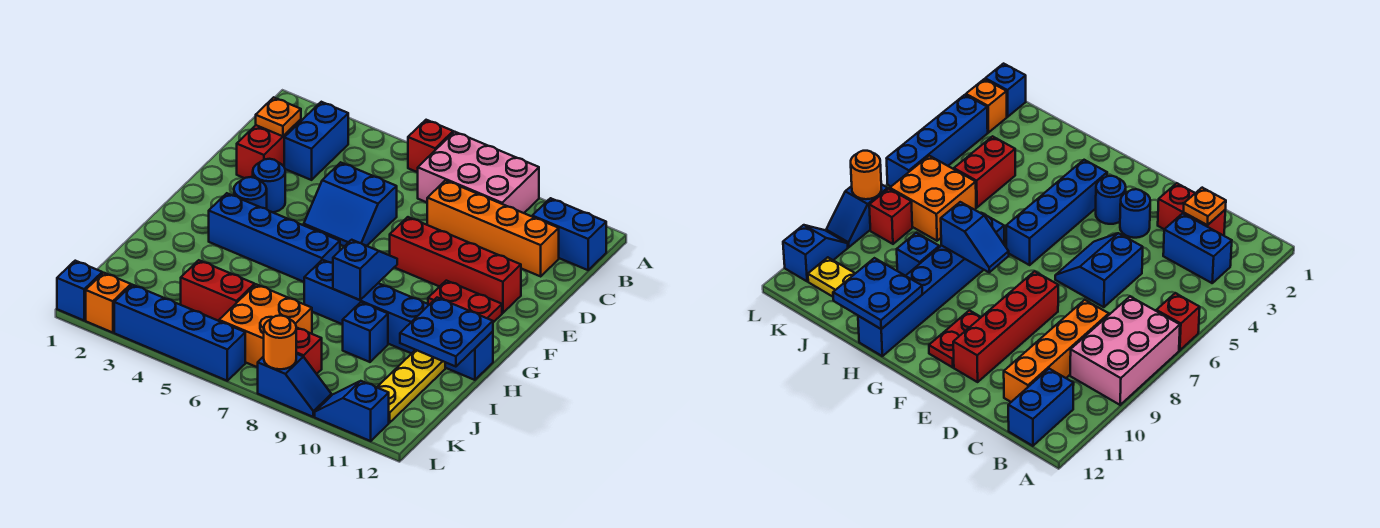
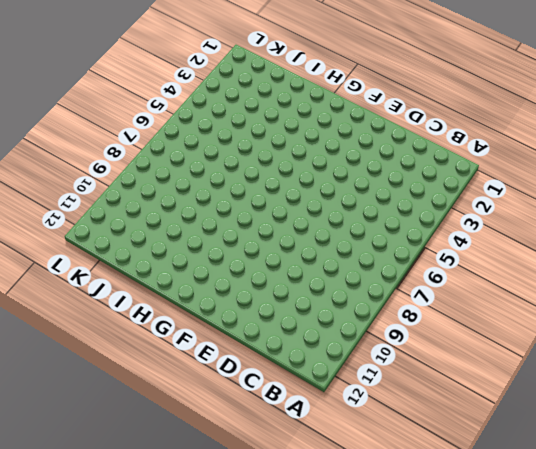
none -> red 1x1 brick [408,120,453,172]
none -> pink 2x3 brick [418,132,539,213]
none -> blue 1x2 brick [284,102,348,180]

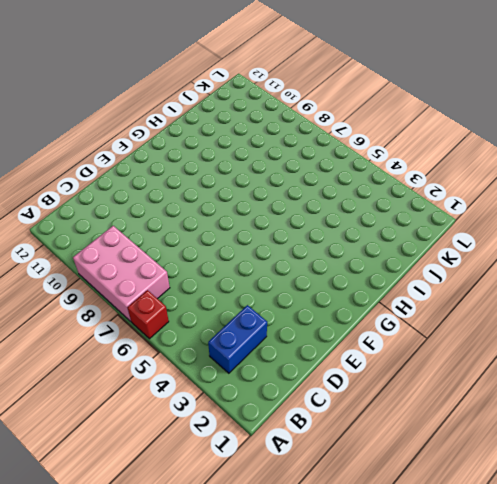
none -> blue 1x2 brick [532,198,607,270]
none -> red 1x2 brick [237,119,301,178]
none -> orange 1x4 brick [427,180,559,276]

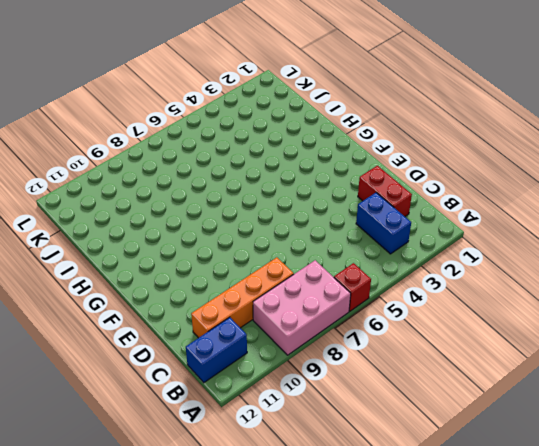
none -> blue 2x2 slope [304,162,397,246]
none -> blue 1x1 round brick [253,159,285,212]
none -> red 1x4 brick [390,217,521,313]

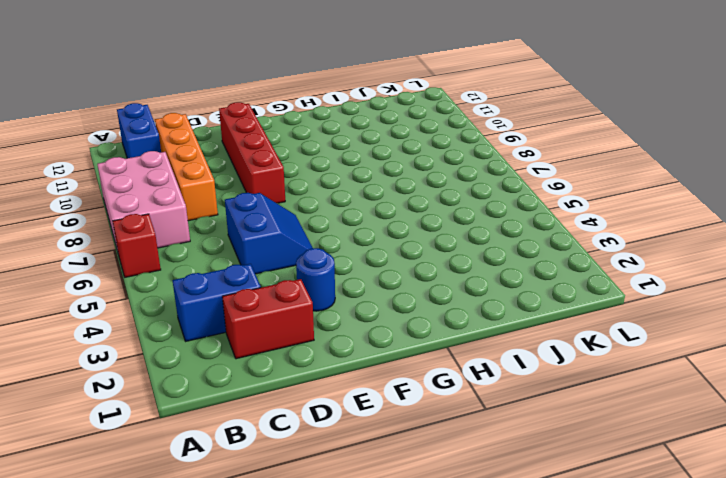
none -> blue 1x1 round brick [234,177,267,209]
none -> red 1x2 plate [428,281,502,322]
none -> blue 1x4 brick [209,193,340,282]

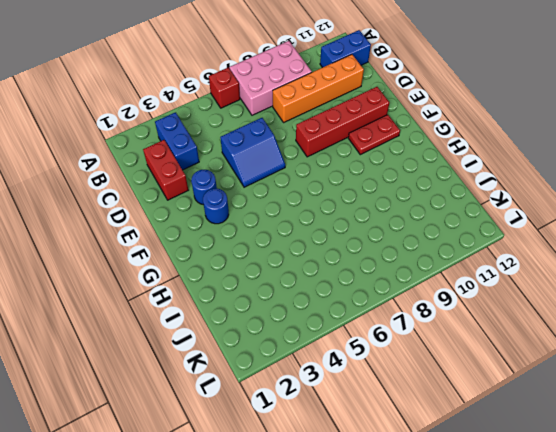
none -> blue 1x4 brick [209,193,340,282]
none -> blue 1x6 brick [304,260,493,380]
none -> blue 1x1 brick [343,302,388,362]

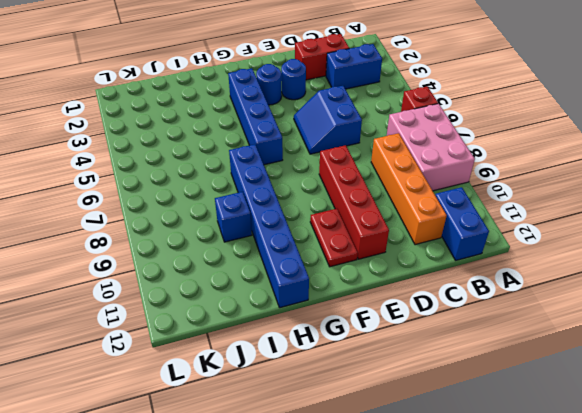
none -> yellow 1x3 plate [377,350,445,423]
none -> red 1x2 brick [181,260,255,321]
none -> orange 2x2 brick [219,284,312,367]

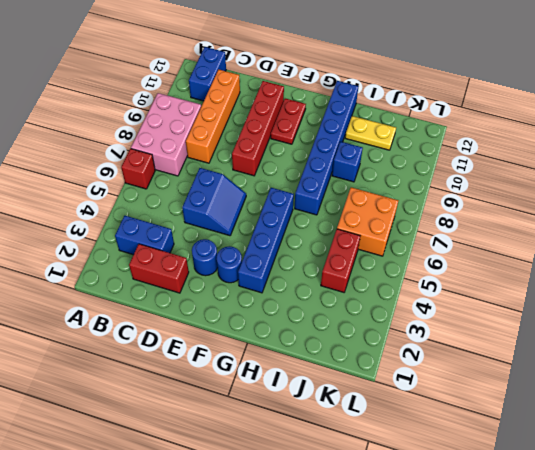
yellow 1x2 plate [345,116,396,150] -> yellow 1x3 plate [377,350,445,423]
none -> red 1x1 brick [296,327,322,374]
none -> blue 1x1 brick [57,261,102,320]
none -> orange 1x1 brick [86,273,131,333]

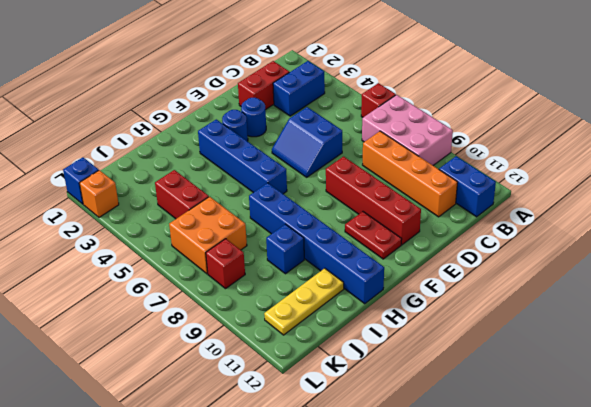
none -> blue 1x4 brick [114,285,245,381]
none -> blue 1x2 slope [258,354,331,417]
none -> blue 1x2 slope [315,381,389,441]

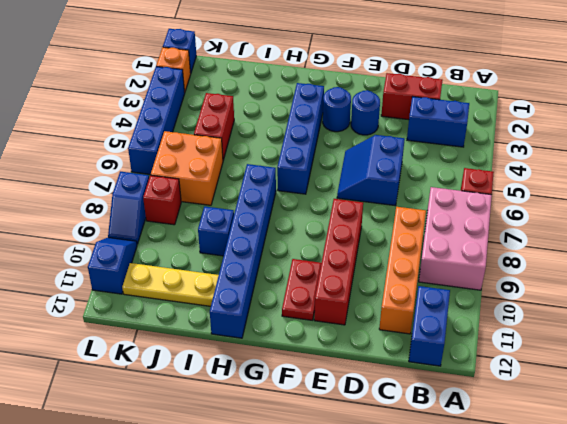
none -> orange 1x1 plate [256,97,301,136]
none -> blue 1x2 slope [333,240,397,300]
none -> blue 2x2 plate [400,298,493,367]

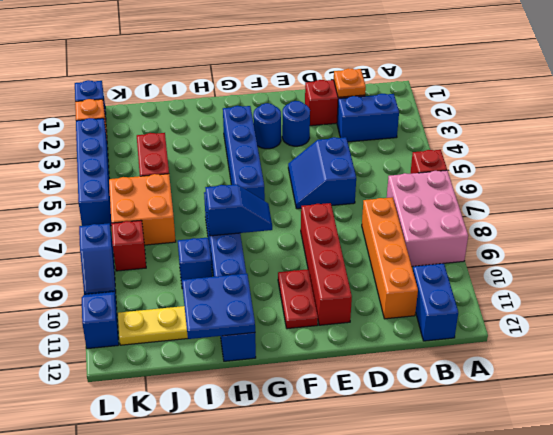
none -> orange 1x1 round brick [264,315,296,369]

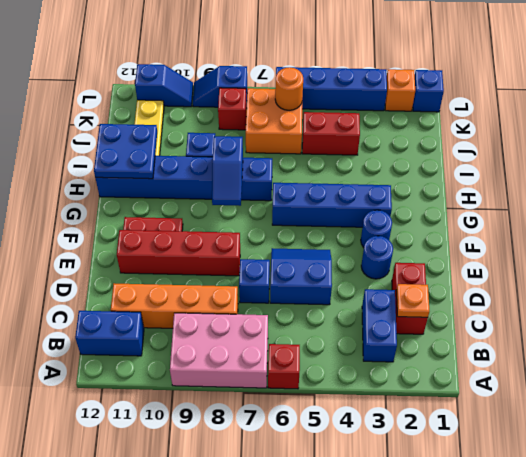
blue 1x1 brick [239,259,270,303] -> none
orange 1x1 round brick [275,67,303,110] -> orange 1x1 round brick moved to [264,315,296,369]

